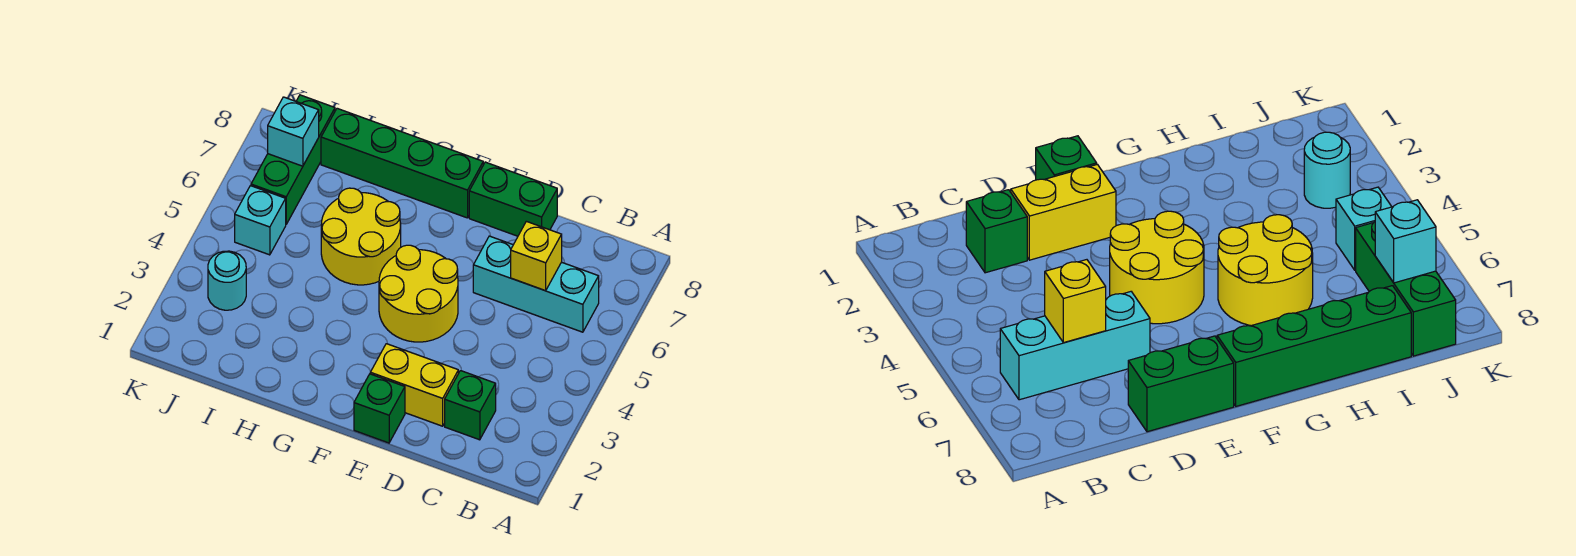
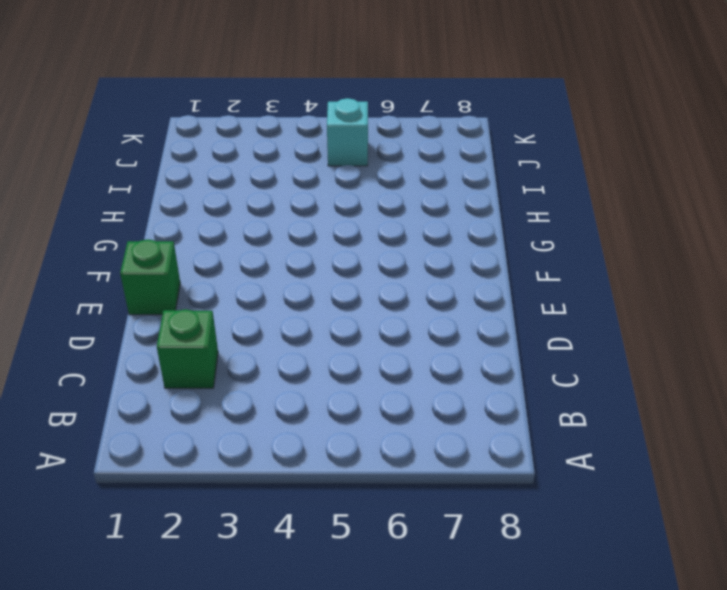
none -> cyan 1x3 brick [473,236,599,332]
none -> yellow 1x2 brick [370,344,458,426]
none -> green 1x2 brick [469,162,557,236]

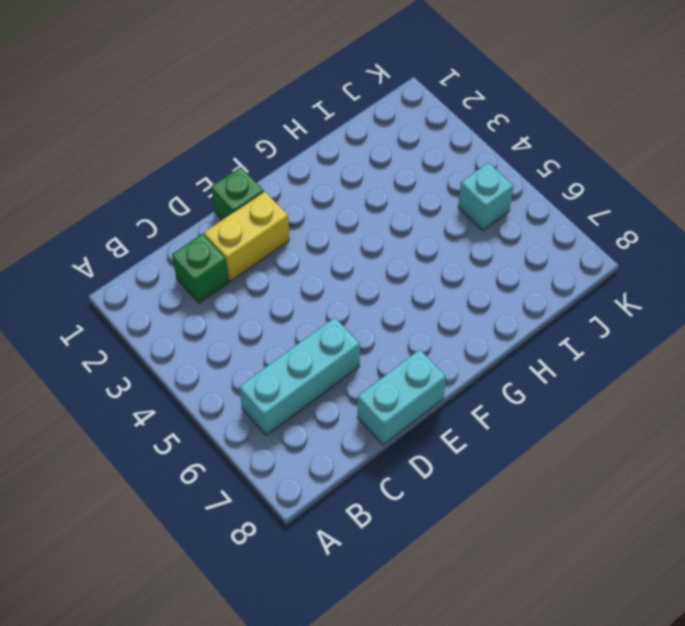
cyan 1x2 brick [357,350,446,445] -> green 1x2 brick [469,162,557,236]
none -> yellow 2x2 round brick [379,245,458,342]
none -> green 1x4 brick [321,108,483,218]
none -> yellow 2x2 round brick [321,188,401,285]

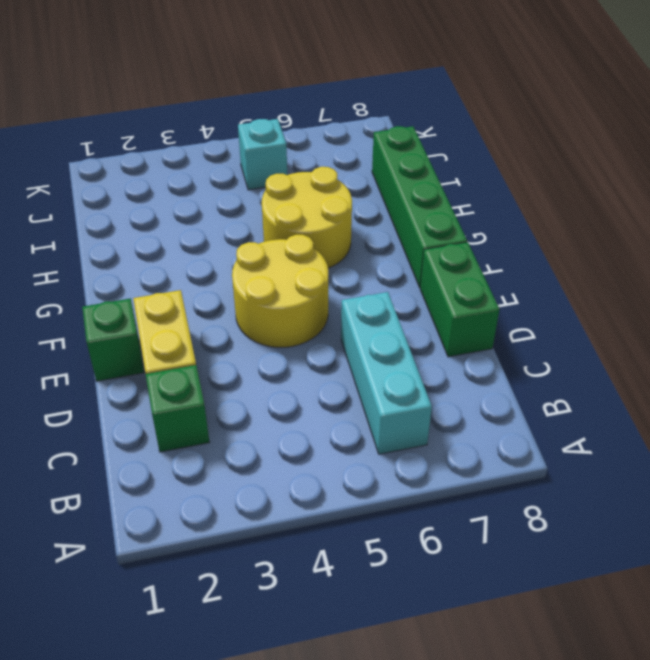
none -> cyan 1x1 round brick [208,251,246,310]
none -> green 1x3 brick [251,95,335,224]
none -> yellow 1x1 brick [511,221,562,291]

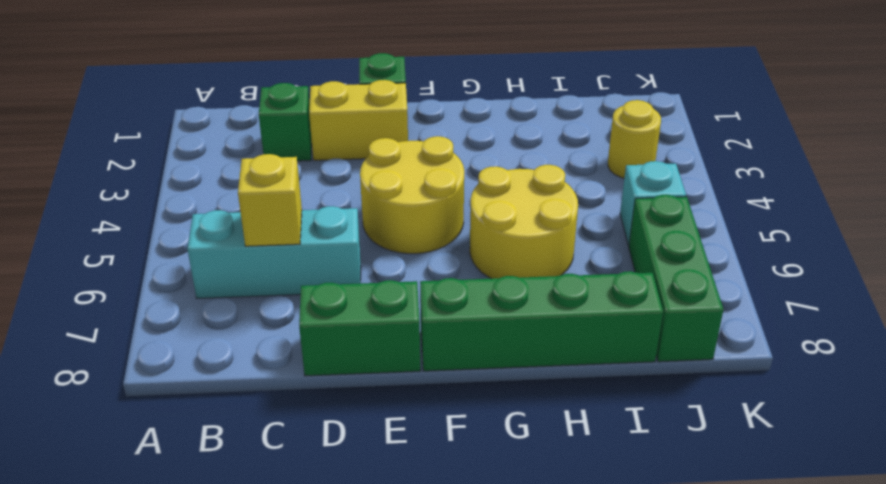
yellow 1x1 round brick [608,100,661,178] -> cyan 1x1 round brick [208,251,246,310]
none -> cyan 1x1 brick [268,97,319,166]

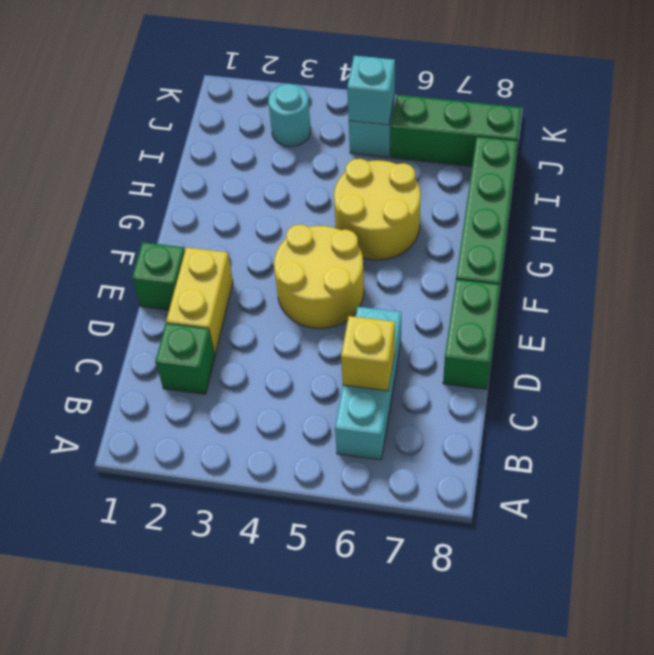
cyan 1x1 brick [347,56,395,125] -> cyan 1x1 brick moved to [268,97,319,166]

